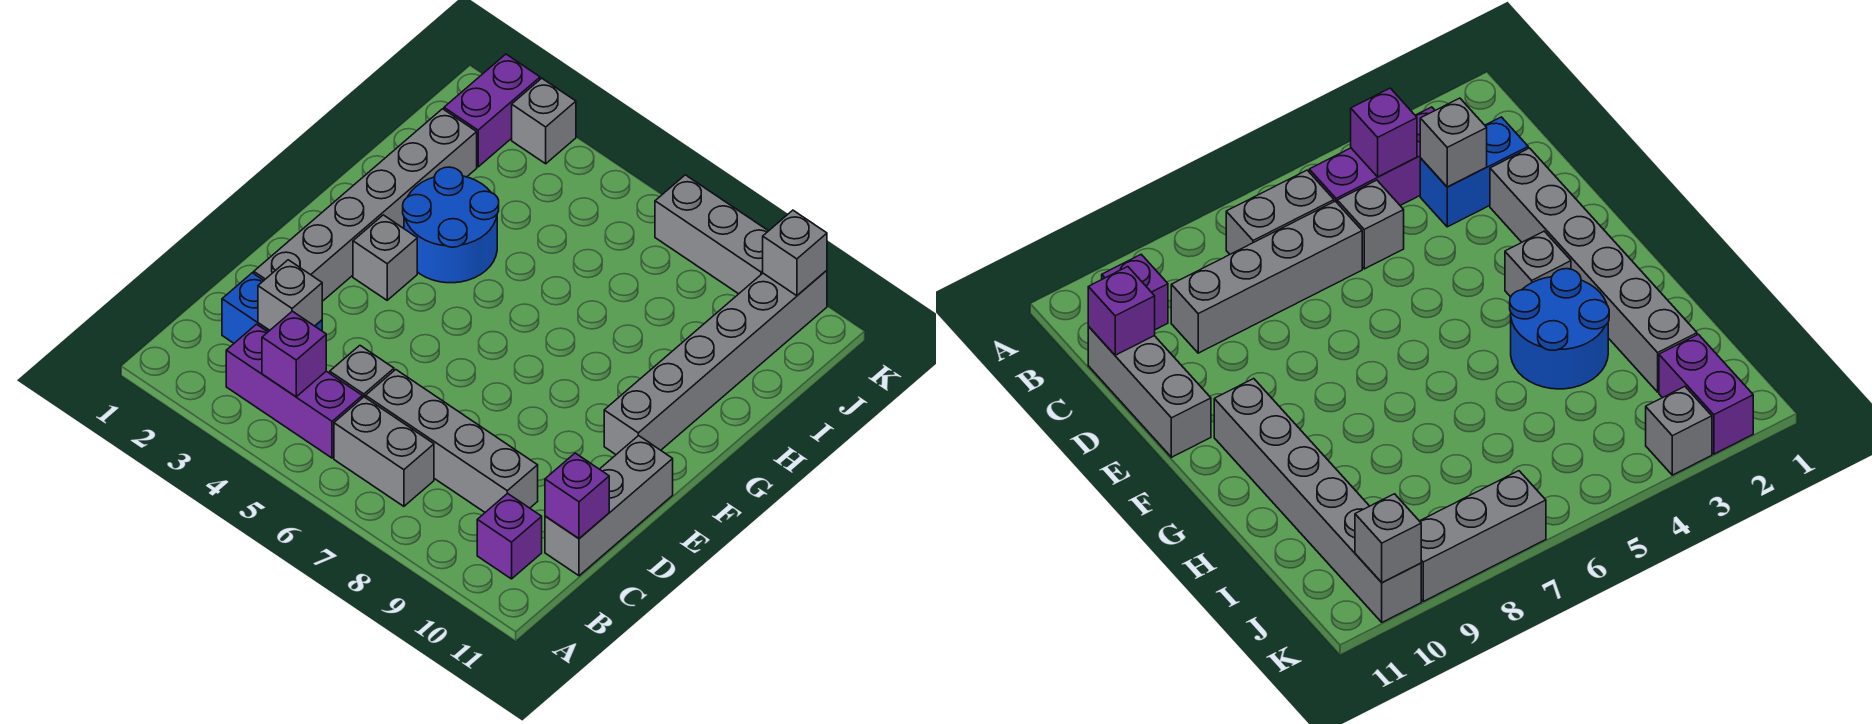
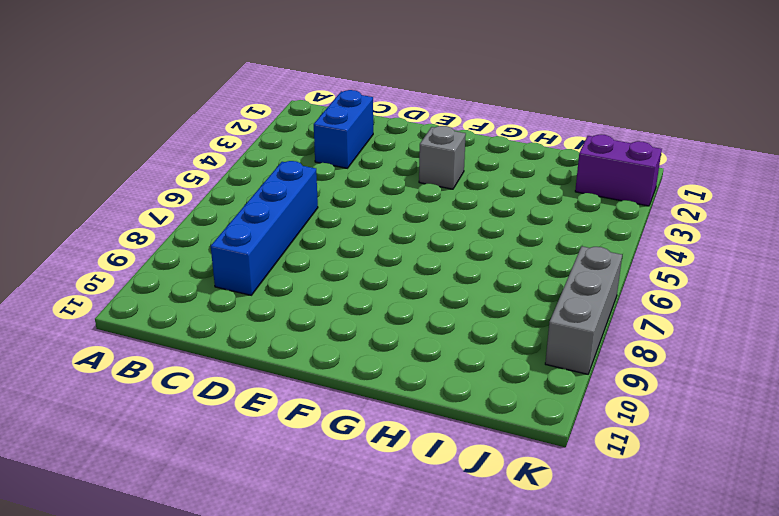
blue 1x4 brick [211,161,318,295] -> grey 1x4 brick [366,370,538,512]
none -> purple 1x3 brick [226,324,362,458]
none -> grey 1x2 brick [334,397,434,506]
none -> purple 1x1 brick [477,493,542,579]

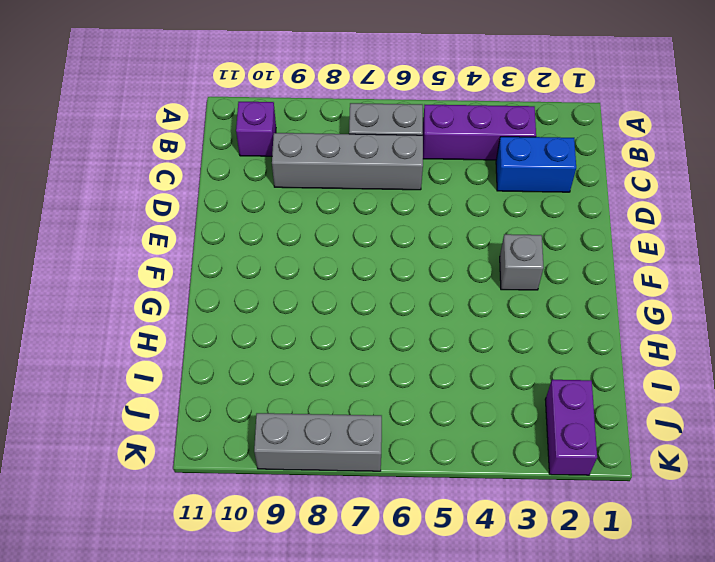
none -> grey 1x1 brick [330,346,394,398]
none -> grey 1x3 brick [545,435,673,576]
none -> grey 1x6 brick [254,109,477,301]

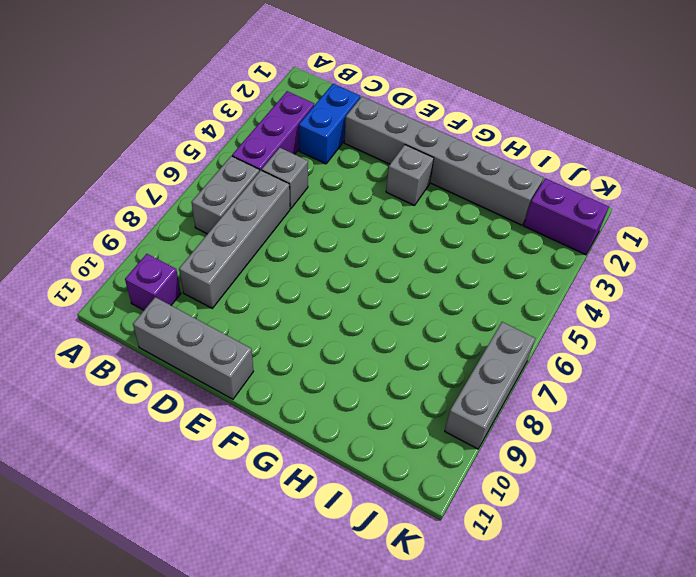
none -> grey 1x6 brick [604,270,827,454]
none -> blue 2x2 round brick [403,167,499,283]
none -> grey 1x1 brick [512,78,576,164]

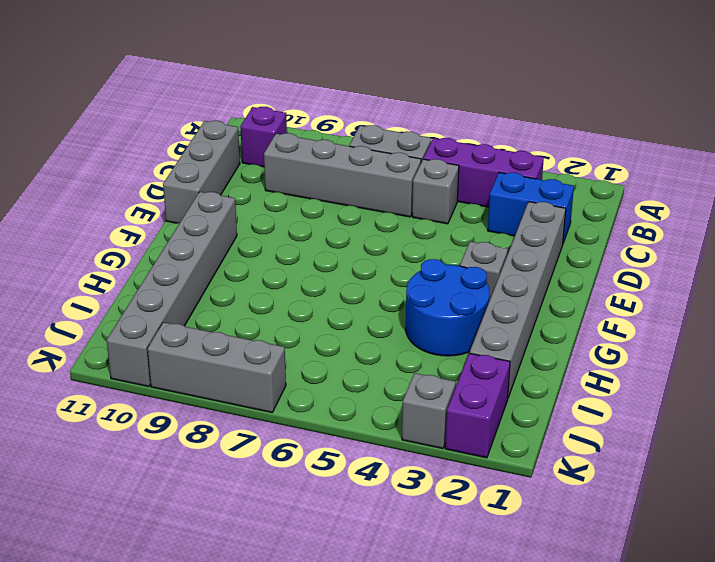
none -> purple 1x1 brick [262,311,326,397]
none -> grey 1x1 brick [258,260,322,330]
none -> purple 1x1 brick [545,453,609,538]

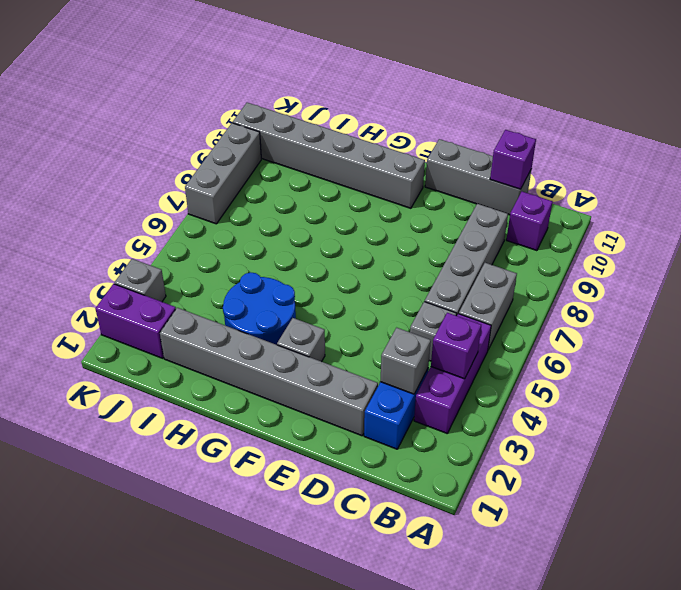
none -> grey 1x1 brick [763,210,827,296]

